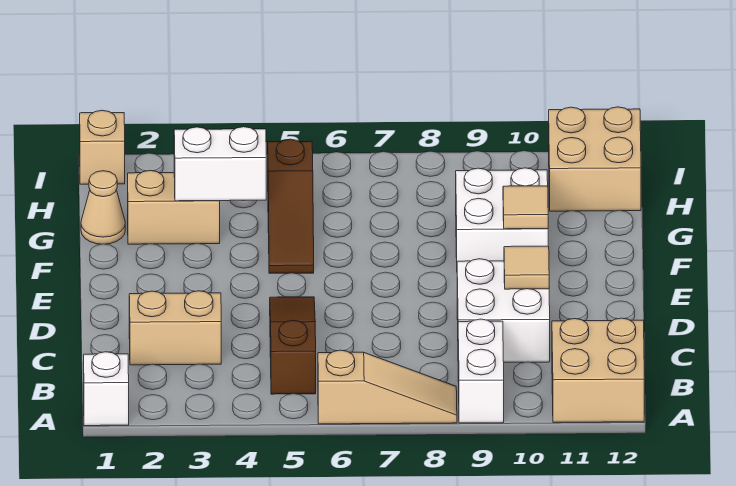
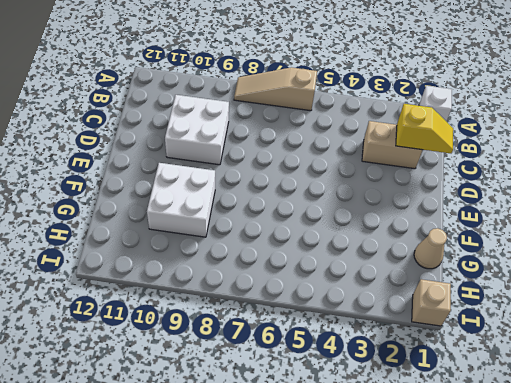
yellow 1x2 slope [396,104,453,153] -> none
none -> white 1x2 brick [458,319,504,423]
none -> tan 2x2 brick [552,318,644,422]
none -> brown 1x3 slope [270,297,316,394]

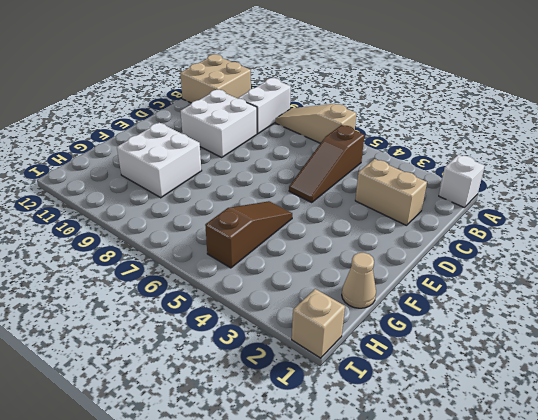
none -> tan 1x2 brick [128,171,220,244]
none -> tan 2x2 brick [549,107,641,211]
none -> tan 1x1 tile [504,246,549,289]

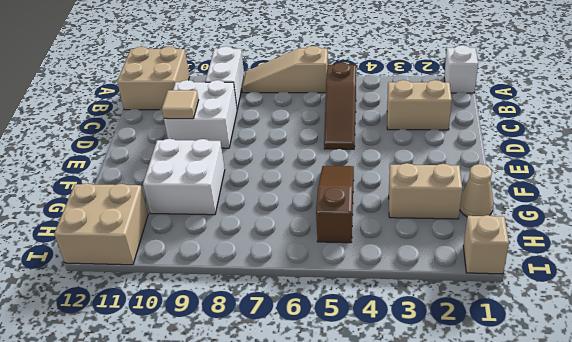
none -> tan 1x1 tile [503,186,548,229]
none -> white 1x2 brick [174,127,266,201]

